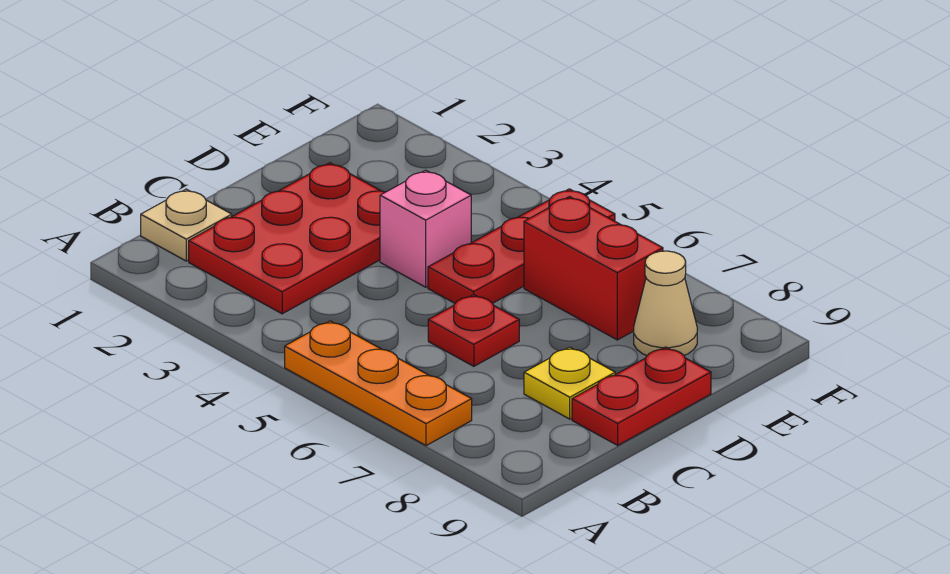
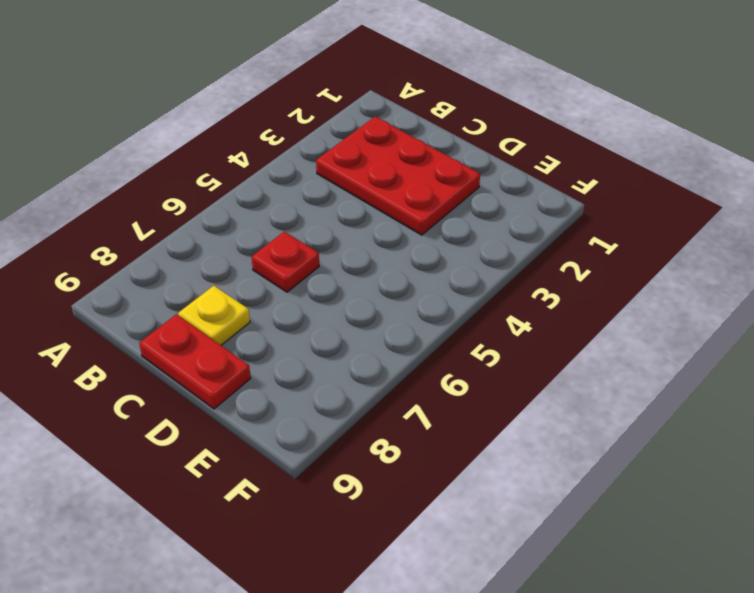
none -> orange 1x3 plate [285,321,472,446]
none -> tan 1x1 plate [141,189,232,261]

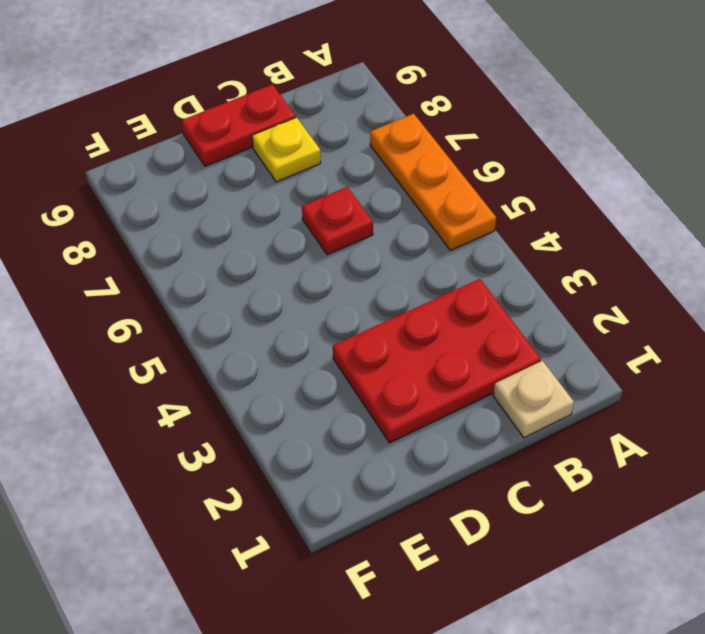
none -> pink 1x1 brick [380,170,471,287]
none -> red 1x3 plate [428,189,615,303]

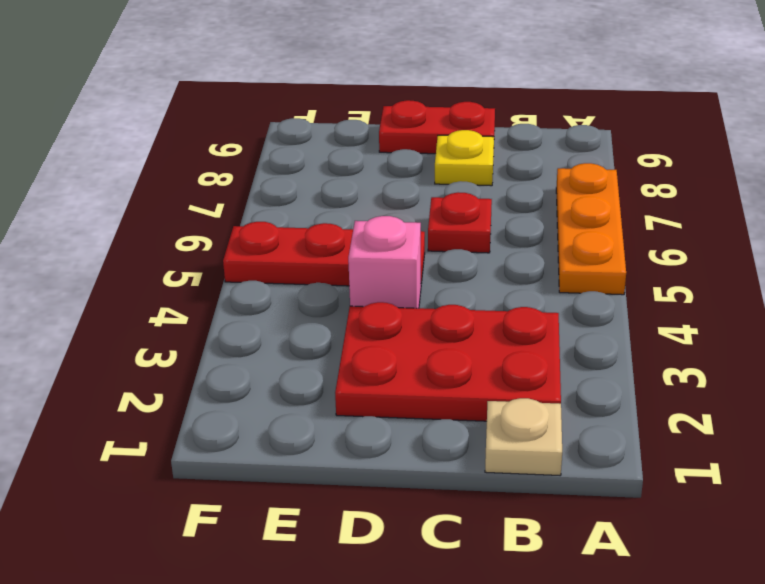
none -> red 1x2 brick [524,197,663,340]
none -> tan 1x1 cone [634,251,697,355]

